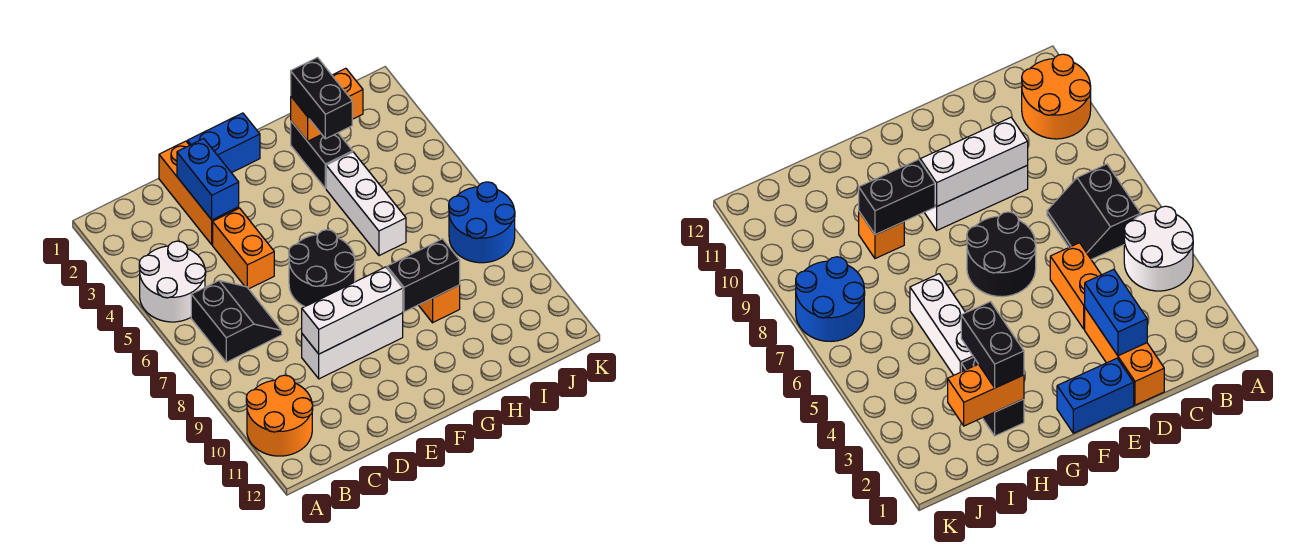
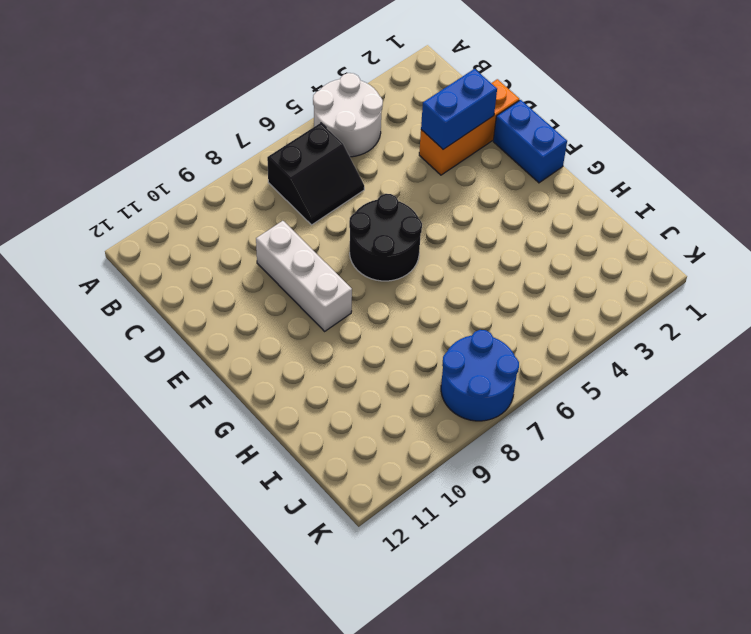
none -> orange 2x2 round brick [246,375,313,456]
none -> orange 1x2 brick [213,208,274,289]
none -> black 1x2 brick [291,122,352,189]

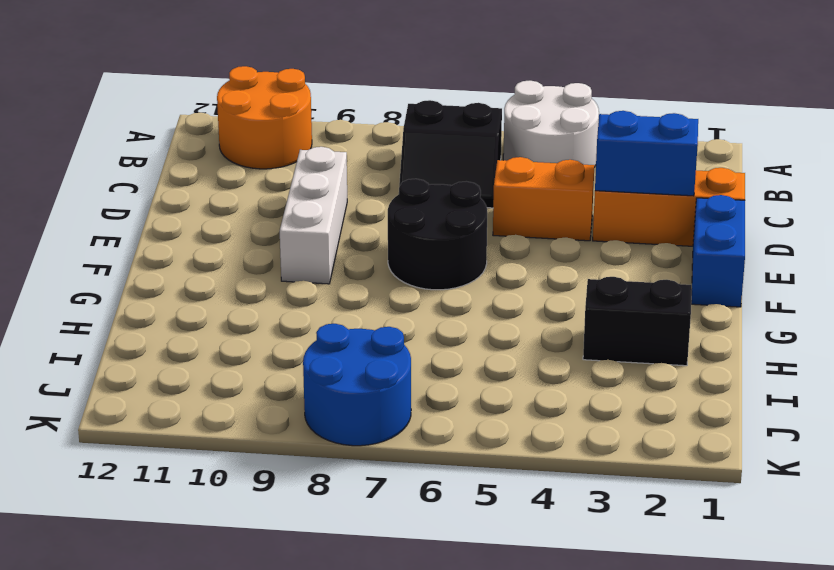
none -> white 1x3 brick [326,152,406,256]
none -> orange 1x1 brick [419,285,460,323]
none -> white 1x3 brick [302,267,403,354]

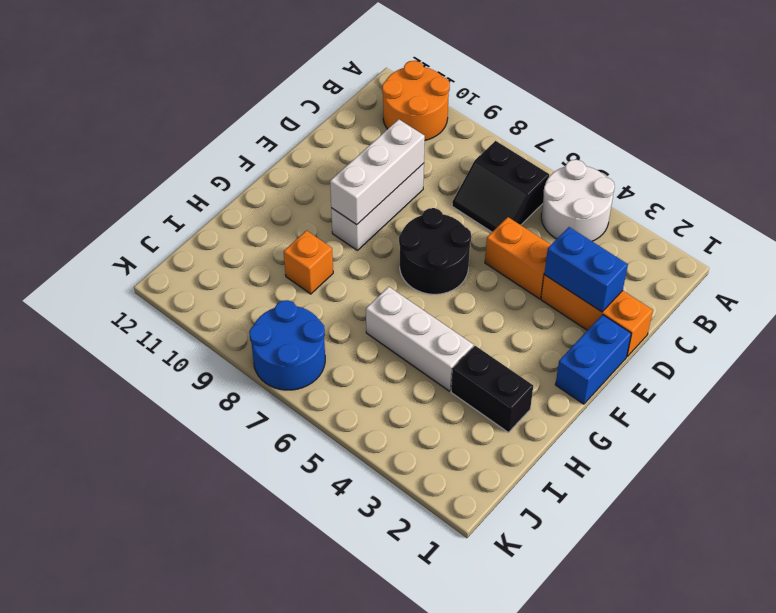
none -> black 1x2 brick [387,239,460,312]
none -> orange 1x2 brick [291,68,363,141]
none -> black 1x2 brick [291,58,352,139]

